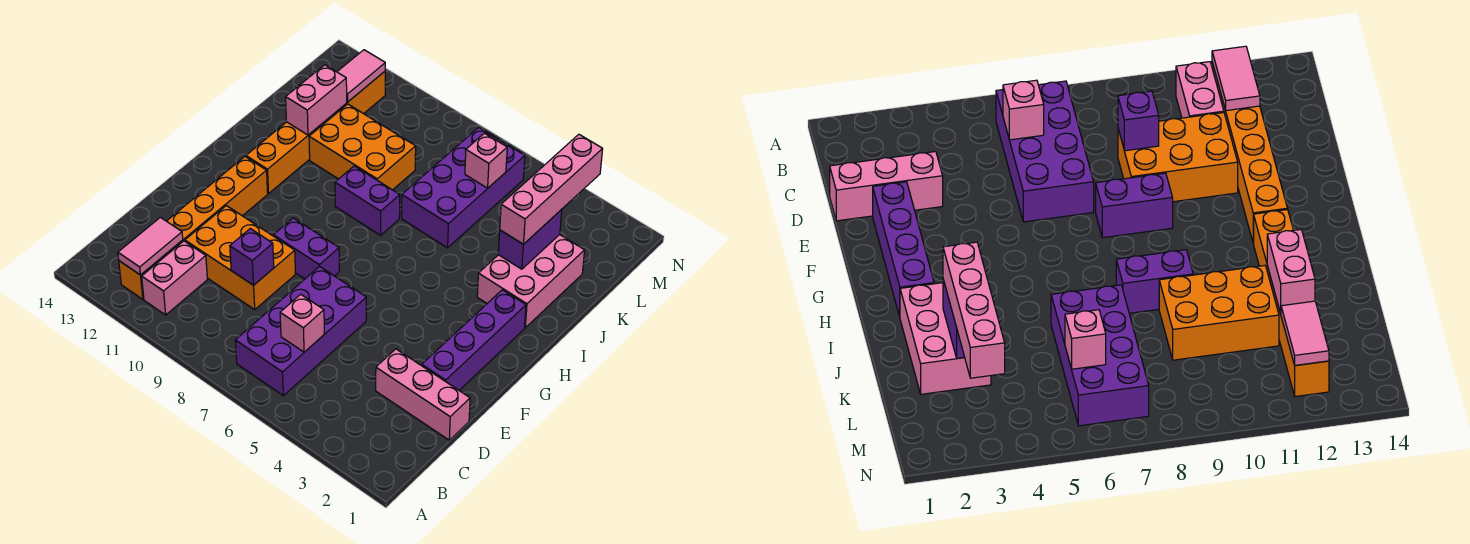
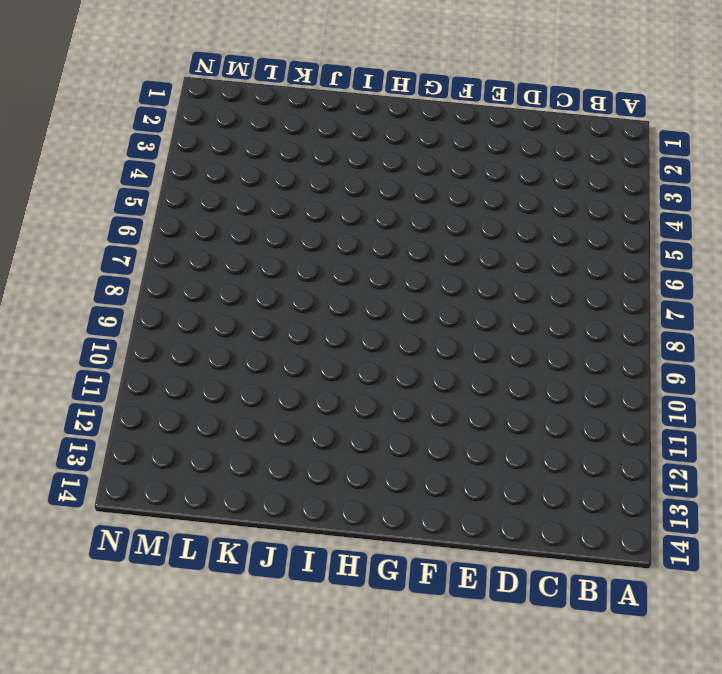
none -> purple 2x4 brick [235,266,366,396]
none -> pink 1x2 brick [142,241,207,315]
none -> orange 1x6 brick [119,157,268,299]

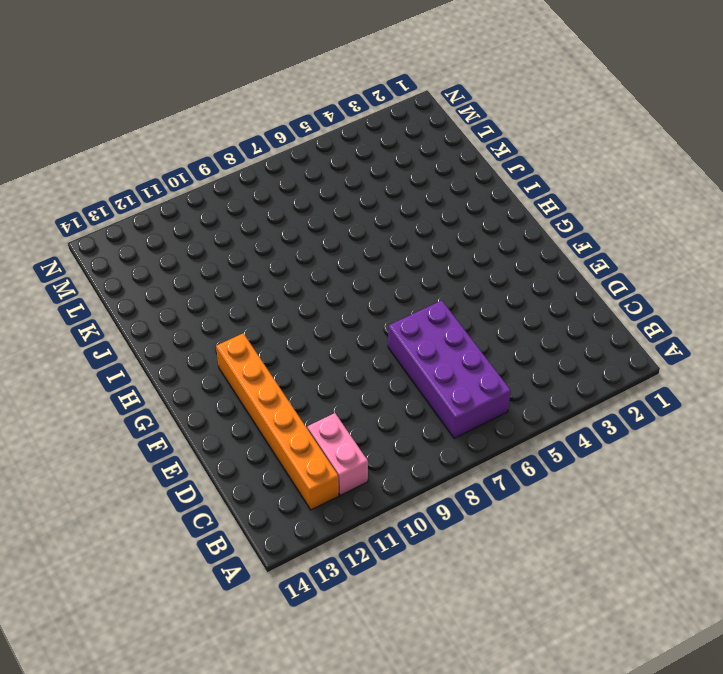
none -> pink 1x3 brick [376,349,470,440]
none -> orange 2x3 brick [185,206,295,310]
none -> purple 1x4 brick [422,290,526,390]

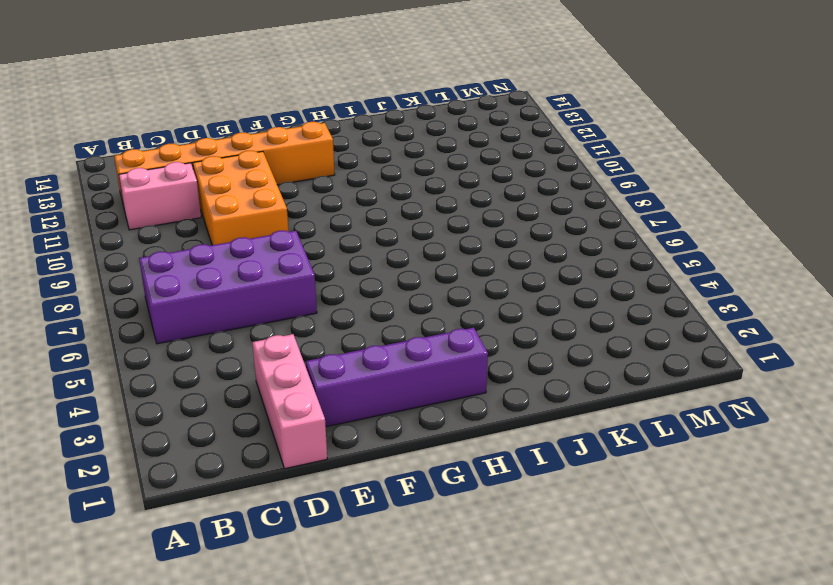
none -> purple 1x2 brick [273,218,339,279]
none -> orange 1x6 brick [246,71,385,194]
none -> pink 2x3 brick [477,235,585,328]

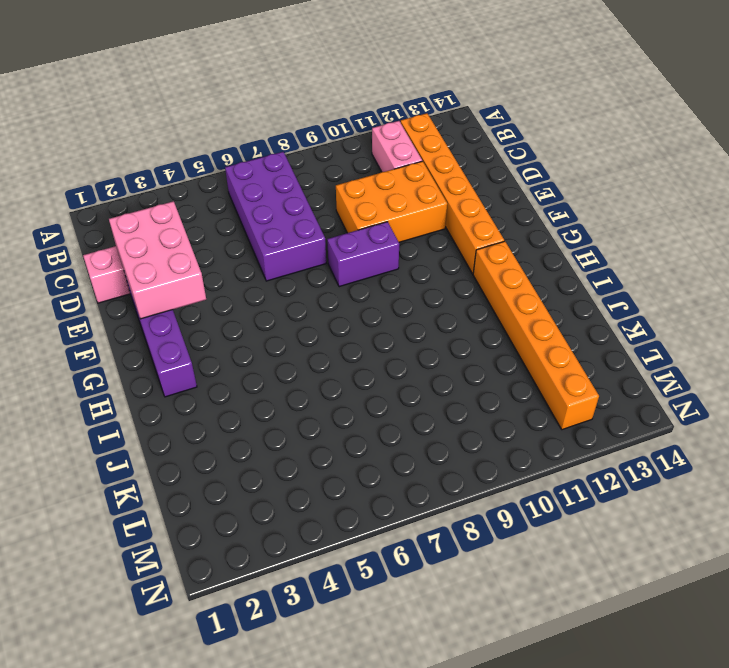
pink 2x3 brick [109,201,206,319] -> pink 2x3 brick moved to [477,235,585,328]
none -> purple 1x2 brick [335,166,400,235]
none -> purple 2x4 brick [402,127,525,248]
none -> orange 2x3 brick [309,104,416,190]

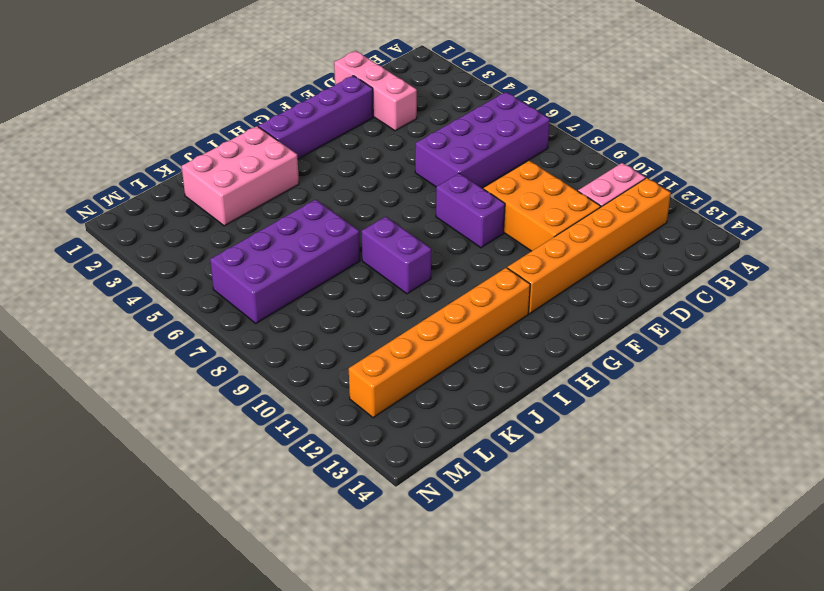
none -> orange 2x3 brick [309,104,416,190]
none -> pink 1x2 tile [118,217,183,275]
none -> pink 1x1 brick [280,294,324,352]

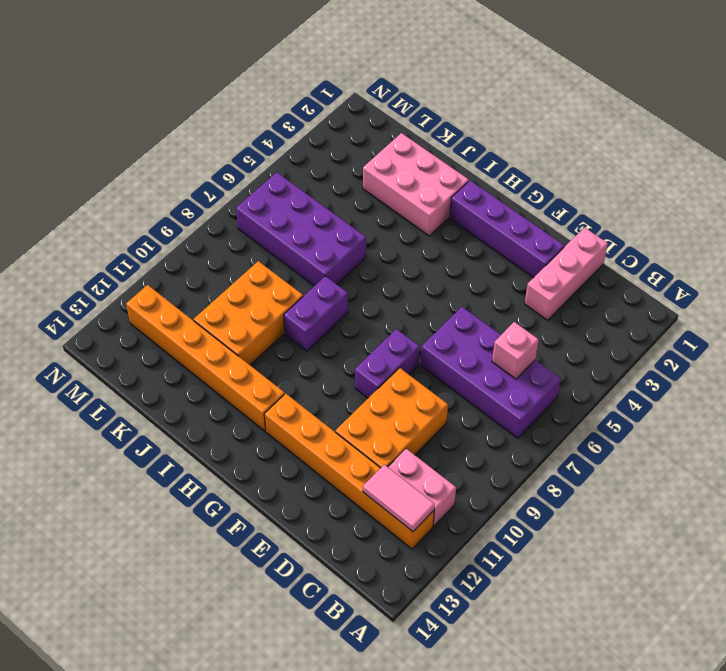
none -> purple 1x1 brick [230,229,274,285]
none -> purple 1x2 brick [498,210,562,269]
none -> pink 1x2 brick [286,65,347,135]

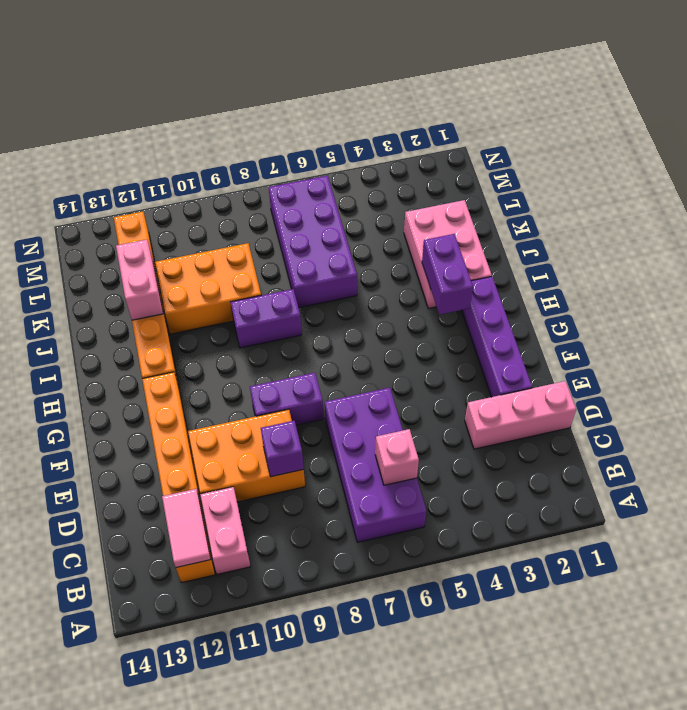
purple 1x2 brick [422,234,473,315] -> purple 1x2 brick moved to [498,210,562,269]
none -> pink 1x1 brick [465,133,507,188]
none -> pink 1x2 tile [337,50,385,102]
none -> pink 1x4 brick [500,134,603,244]

